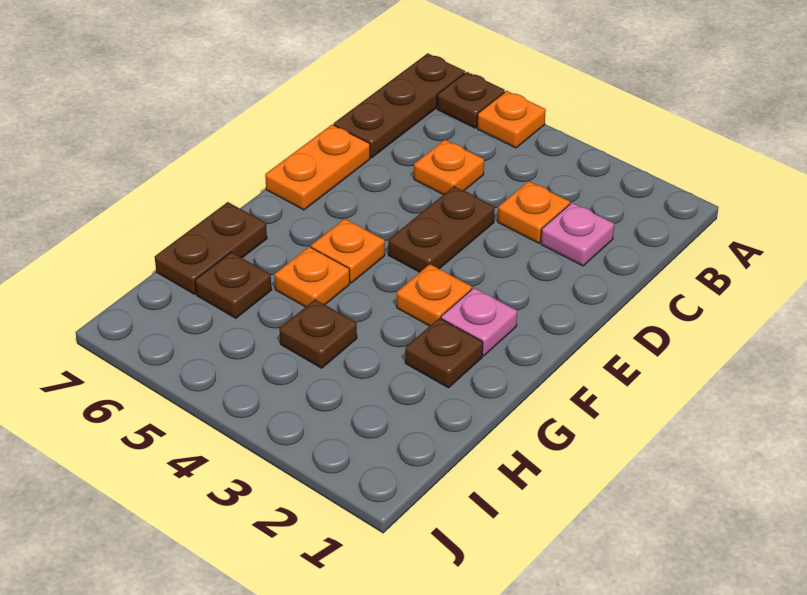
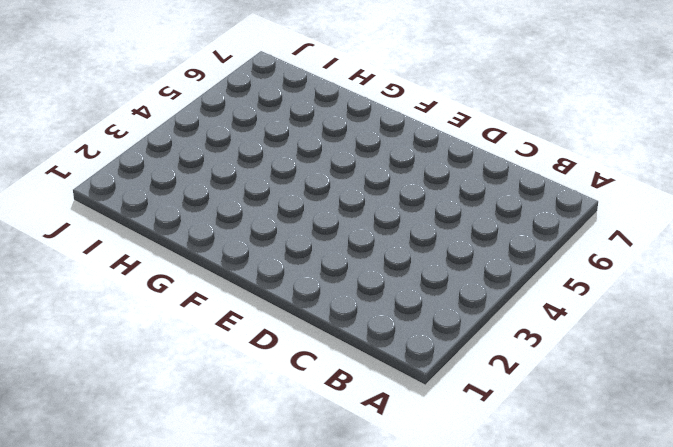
none -> orange 1x1 plate [477,91,546,148]
none -> brown 1x1 plate [437,72,505,128]
none -> brown 1x3 plate [334,53,465,158]

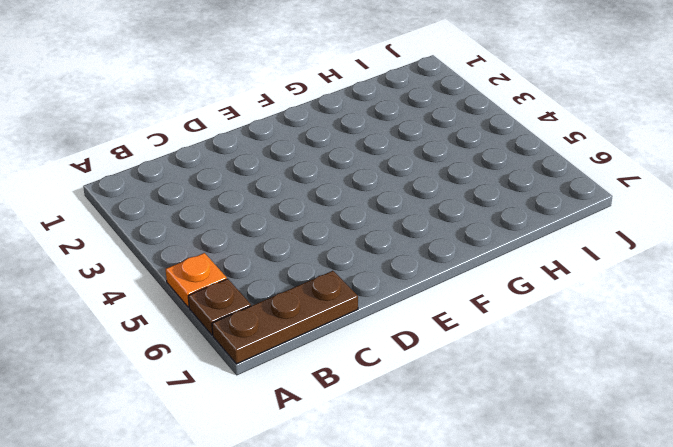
none -> pink 1x1 plate [541,203,614,266]
none -> orange 1x1 plate [498,181,570,243]
none -> orange 1x1 plate [414,140,484,195]

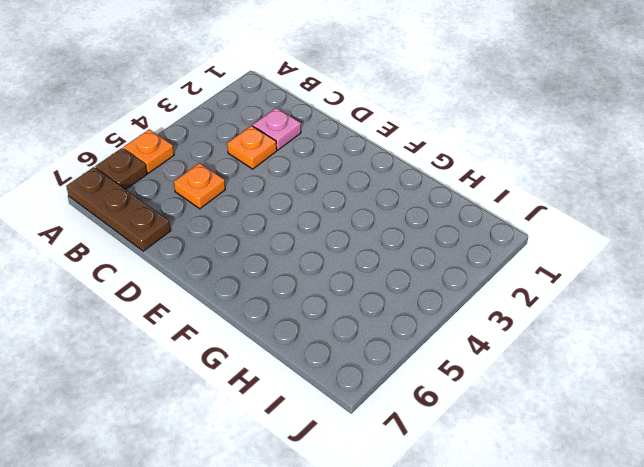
none -> brown 1x2 plate [388,186,495,272]
none -> orange 1x2 plate [265,125,370,210]
none -> pink 1x1 plate [441,288,517,356]

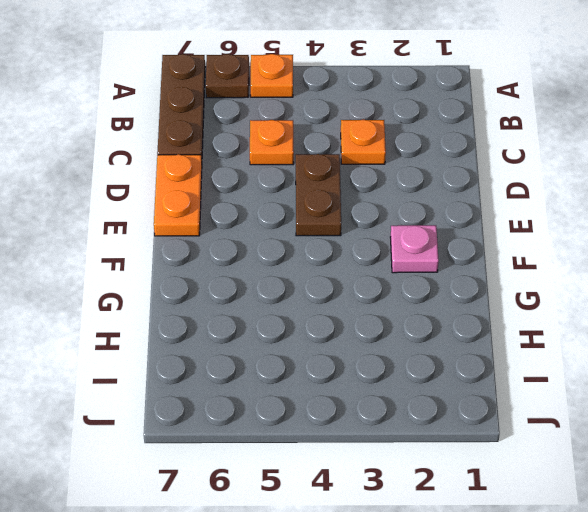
none -> pink 1x1 plate [541,203,614,266]
none -> orange 1x1 plate [397,264,472,326]
none -> orange 1x1 plate [311,219,385,283]

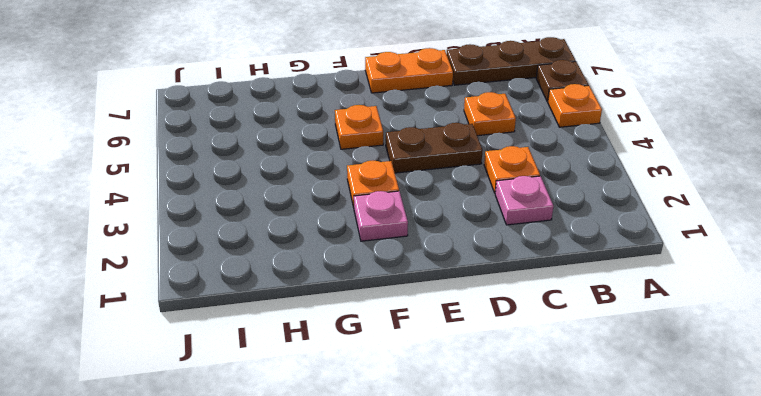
none -> brown 1x1 plate [405,318,483,388]
none -> orange 1x1 plate [274,247,350,307]
none -> brown 1x2 plate [155,202,267,294]

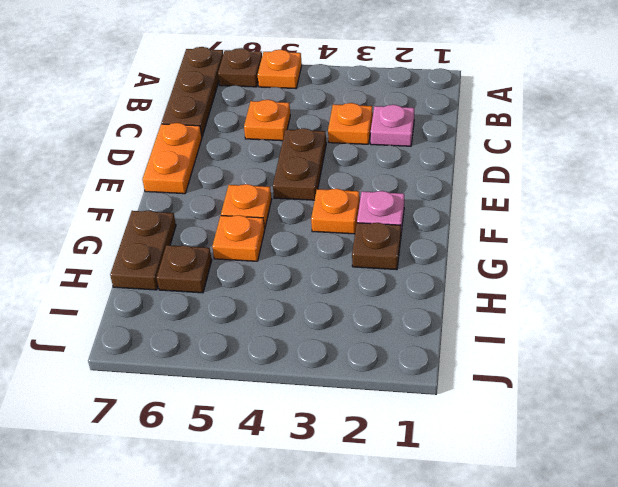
none -> brown 1x1 plate [279,300,357,368]

